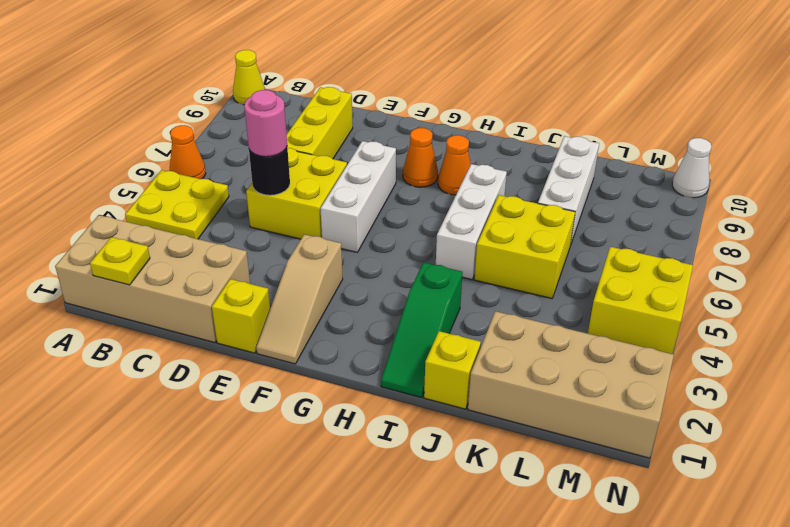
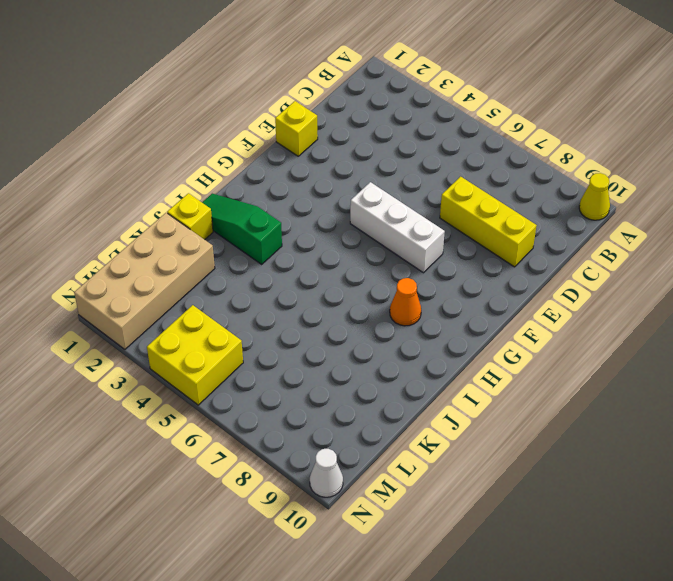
none -> tan 2x4 brick [55,215,250,343]
none -> yellow 2x2 plate [125,170,229,239]
none -> orange 1x1 cone [170,125,206,179]

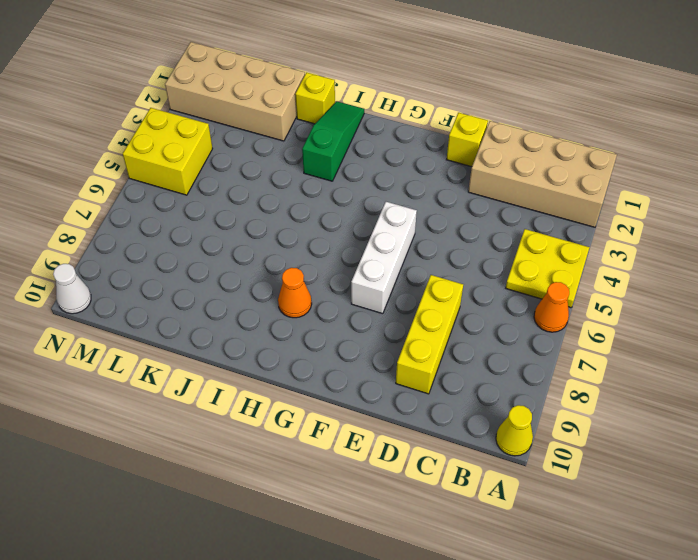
none -> yellow 2x2 brick [246,148,347,239]
none -> tan 1x3 slope [256,234,343,364]
none -> orange 1x1 cone [403,128,438,187]

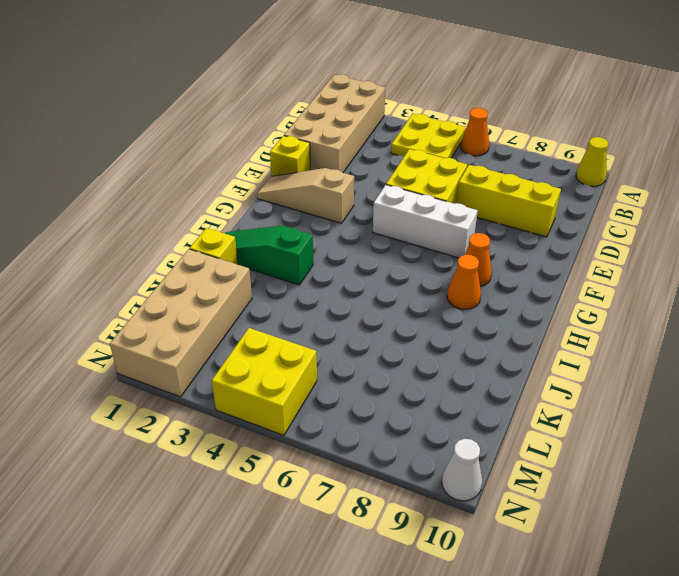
none -> white 1x3 brick [436,164,507,280]
none -> yellow 2x2 brick [474,195,575,298]
none -> white 1x3 brick [538,136,599,245]

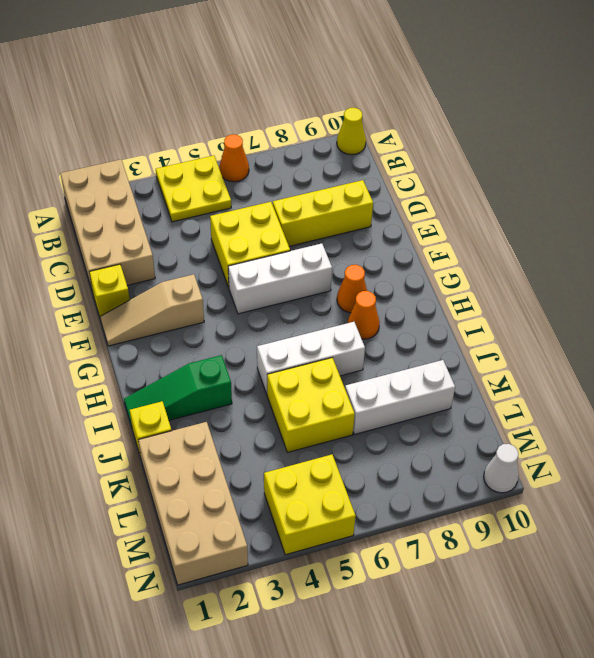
none -> yellow 1x1 plate [90,237,150,285]
none -> black 1x1 round brick [249,147,290,195]
none -> pink 1x1 round brick [244,90,287,157]

